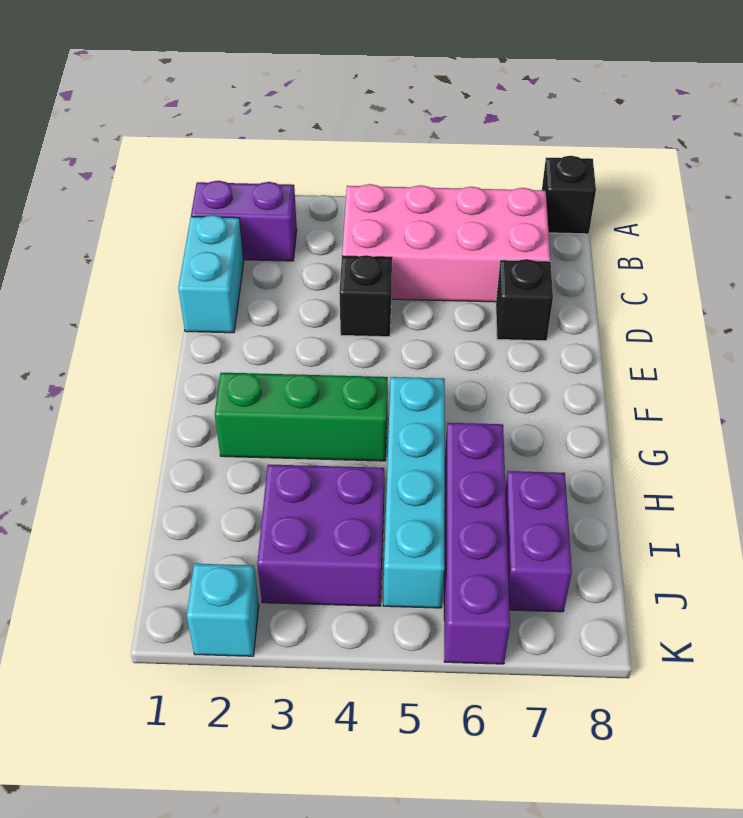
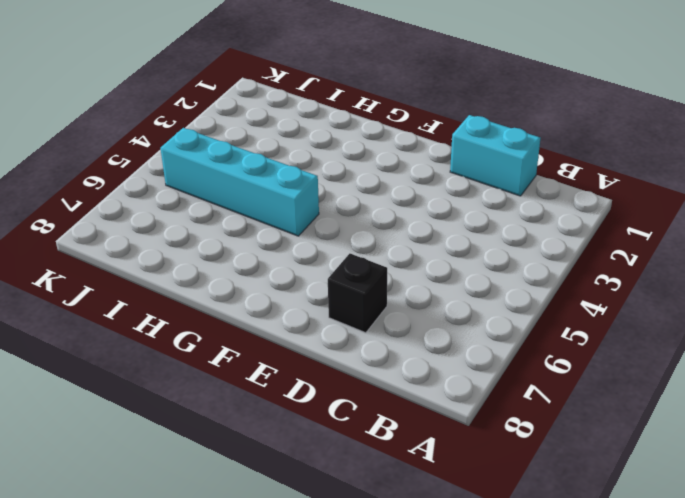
none -> black 1x1 brick [542,156,596,234]
none -> purple 1x2 brick [191,181,297,261]
none -> pink 2x4 brick [342,184,550,302]

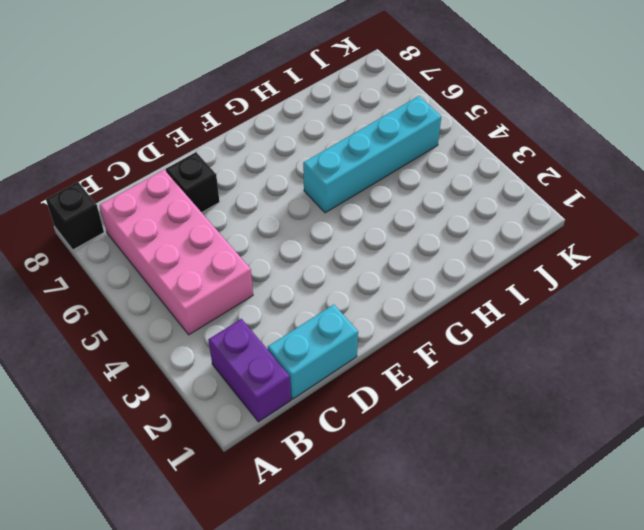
none -> black 1x1 brick [339,255,392,337]
none -> green 1x3 brick [215,373,388,461]
none -> purple 1x4 brick [444,423,510,664]

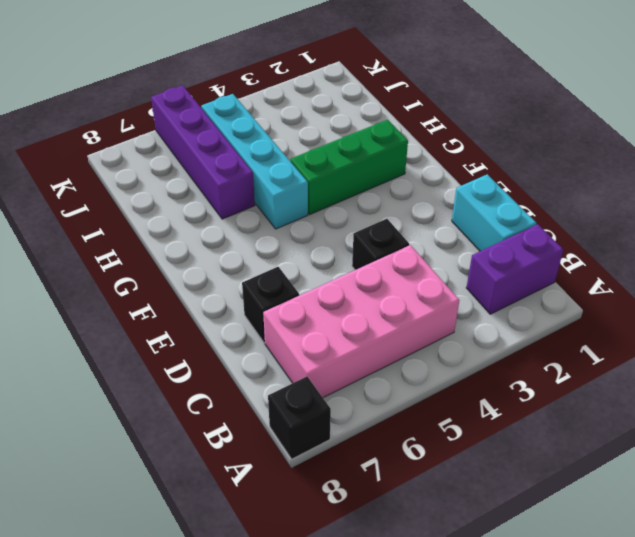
none -> purple 2x2 brick [257,464,384,606]
none -> purple 1x2 brick [505,471,572,612]
none -> cyan 1x1 brick [187,564,259,656]

